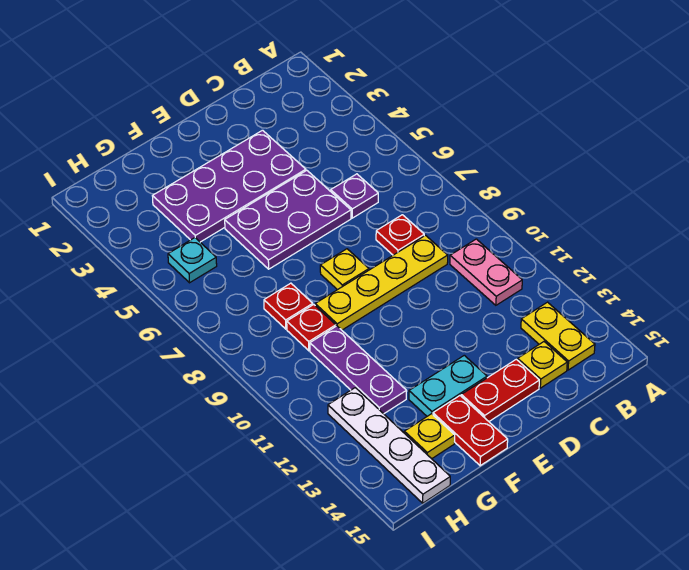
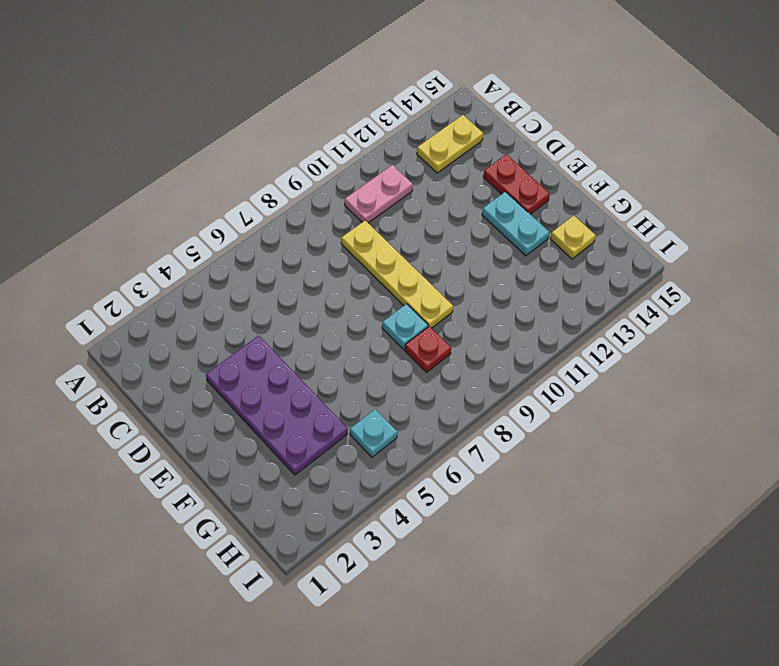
cyan 1x1 plate [382,304,428,349] -> none
none -> purple 1x1 plate [331,174,378,218]
none -> red 1x1 plate [376,215,424,255]
none -> yellow 1x1 plate [518,342,567,388]

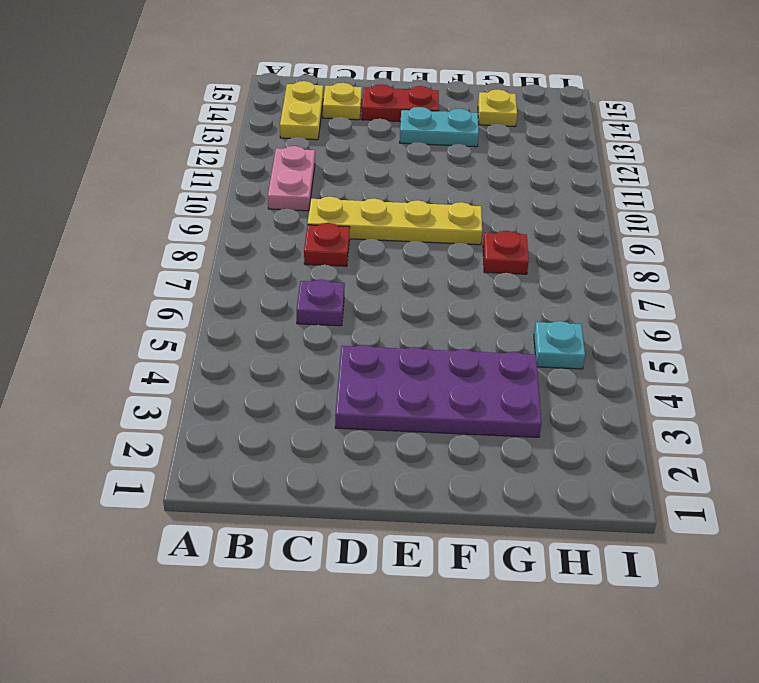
none -> purple 2x3 plate [225,170,351,269]
none -> yellow 1x1 plate [320,249,369,290]
none -> red 1x2 plate [433,396,508,466]

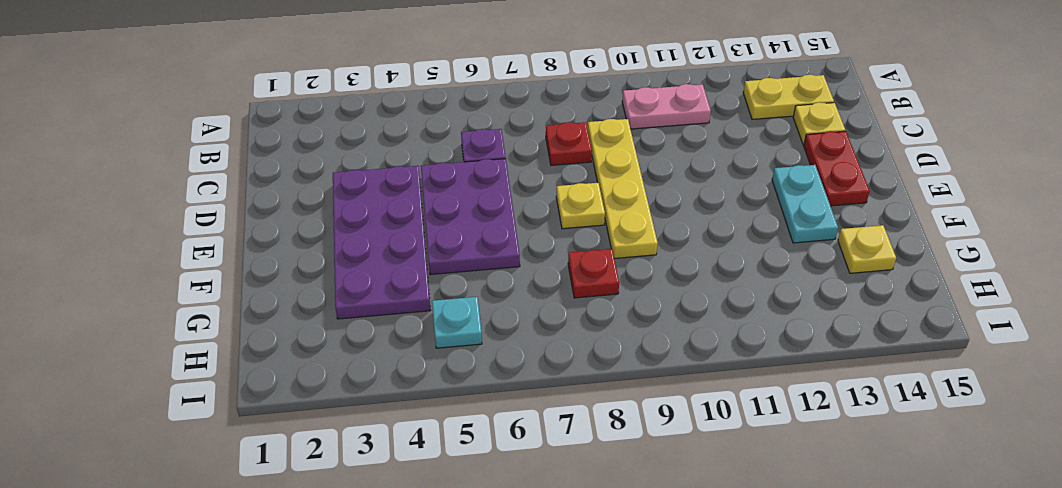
none -> red 1x2 plate [433,396,508,466]
none -> red 1x1 plate [287,305,336,351]
none -> purple 1x3 plate [310,326,407,414]

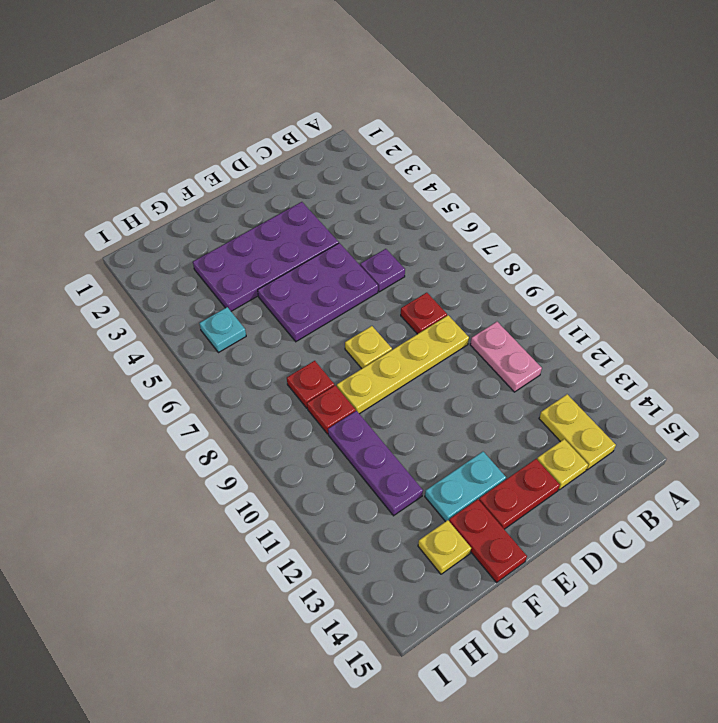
none -> white 1x4 plate [328,388,450,503]

